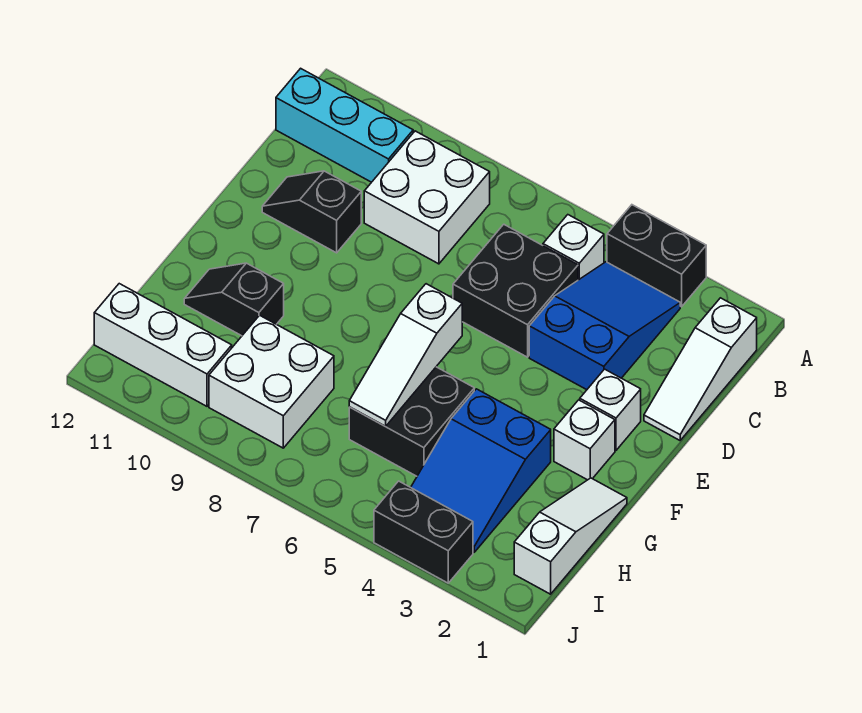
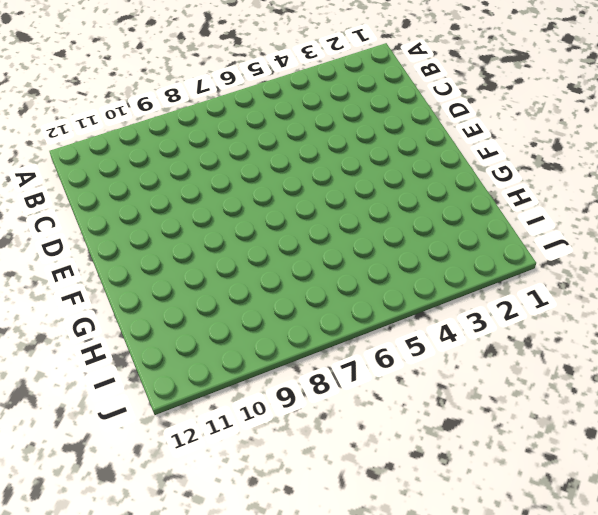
none -> black 1x2 brick [607,205,706,307]
none -> white 1x3 slope [644,298,757,440]
none -> blue 2x3 slope [529,262,680,390]

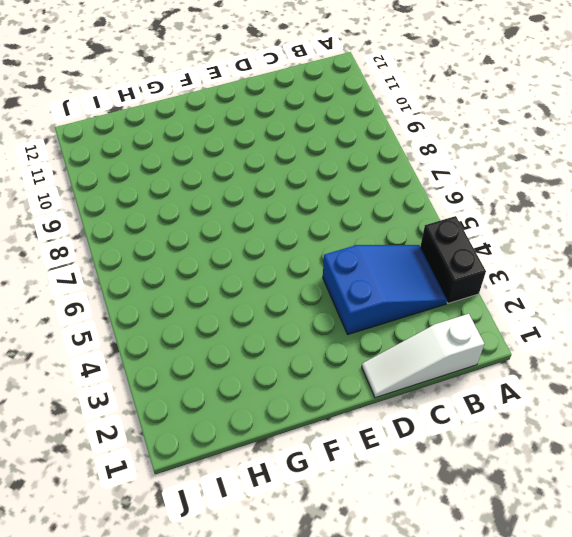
none -> white 1x1 brick [543,215,604,280]
none -> white 2x2 brick [364,131,490,264]
none -> cyan 1x3 brick [276,68,413,182]

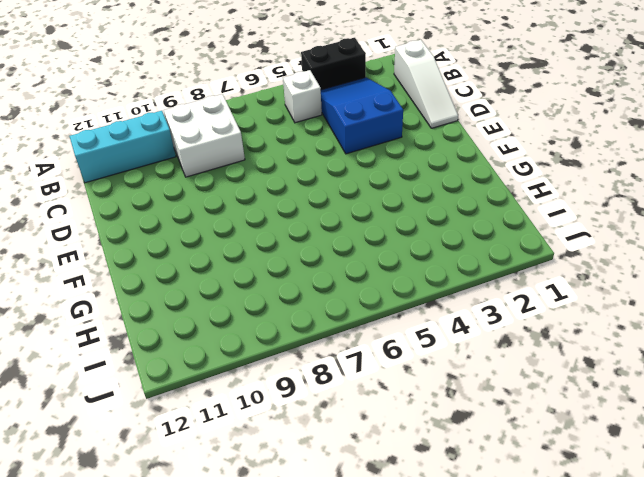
none -> black 2x2 brick [453,224,578,357]
none -> black 1x2 slope [262,171,361,253]
none -> white 1x1 brick [580,369,641,450]

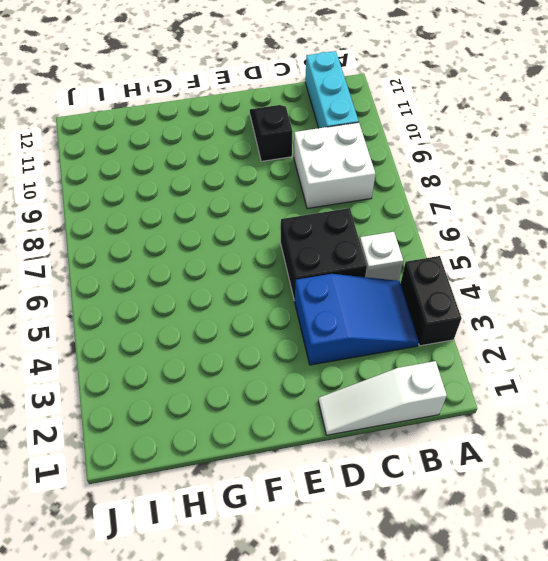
none -> white 1x1 brick [580,369,641,450]
none -> white 1x1 brick [554,400,615,480]
none -> white 1x3 slope [514,478,627,594]

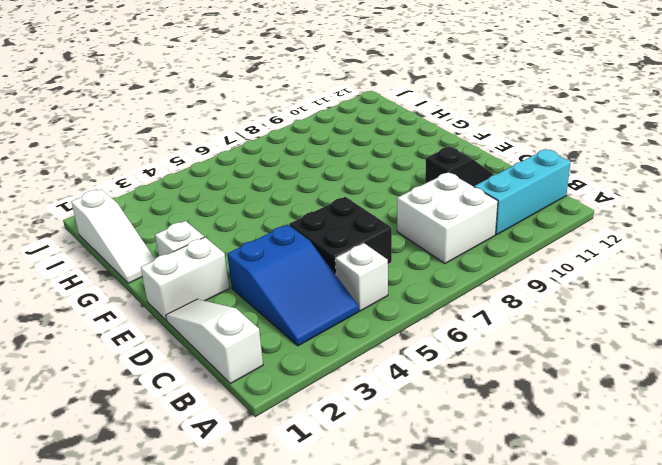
white 1x2 brick [141,237,229,320] -> white 1x1 brick [580,369,641,450]
none -> black 1x2 brick [607,205,706,307]
none -> blue 2x3 slope [411,389,551,552]
none -> black 2x2 brick [349,367,474,476]

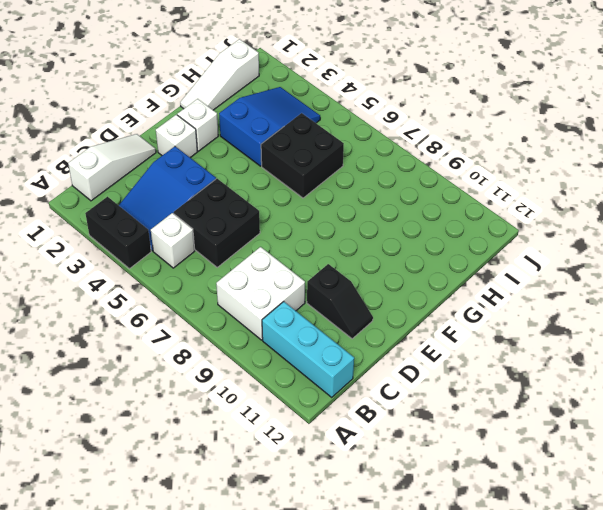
none -> black 1x2 slope [184,263,284,336]
none -> white 2x2 brick [209,315,334,448]
none -> white 1x3 brick [94,284,232,406]

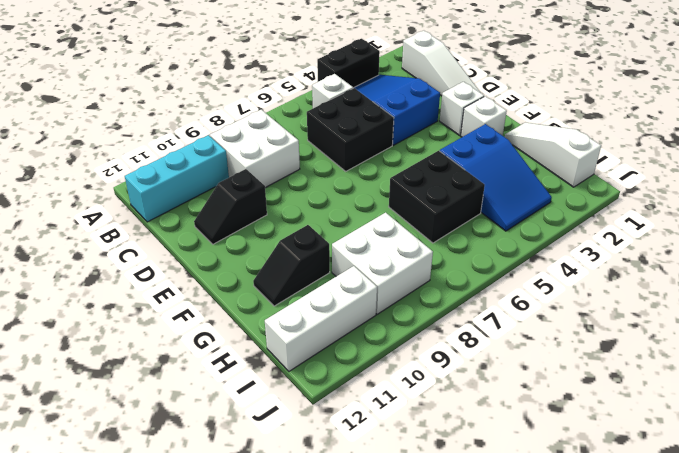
none -> black 1x2 brick [374,481,473,583]
none -> white 1x3 slope [349,284,462,426]

